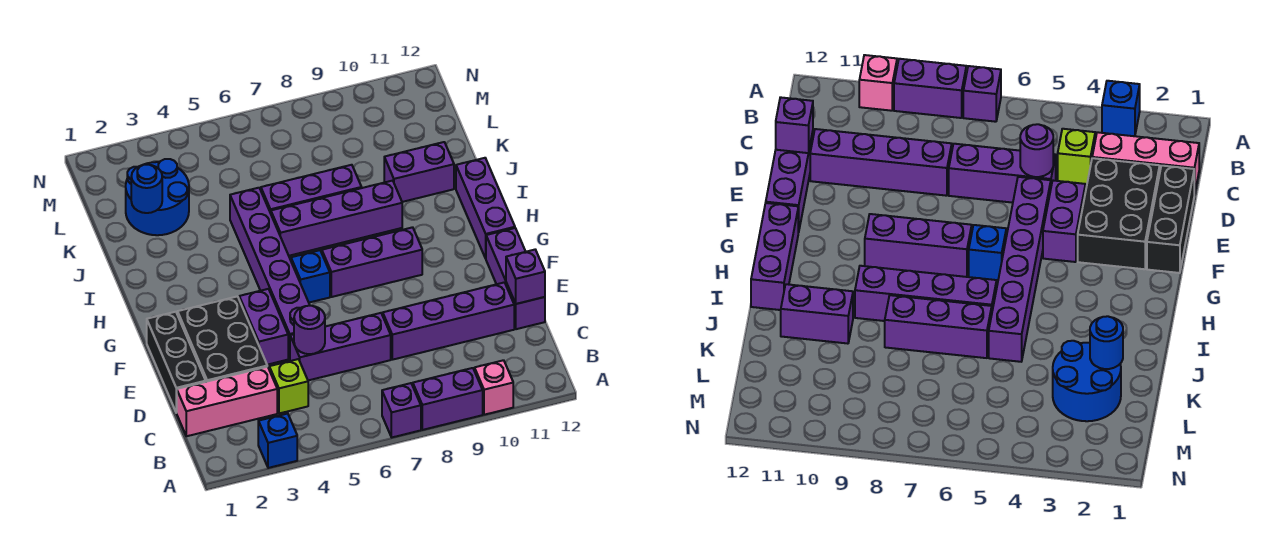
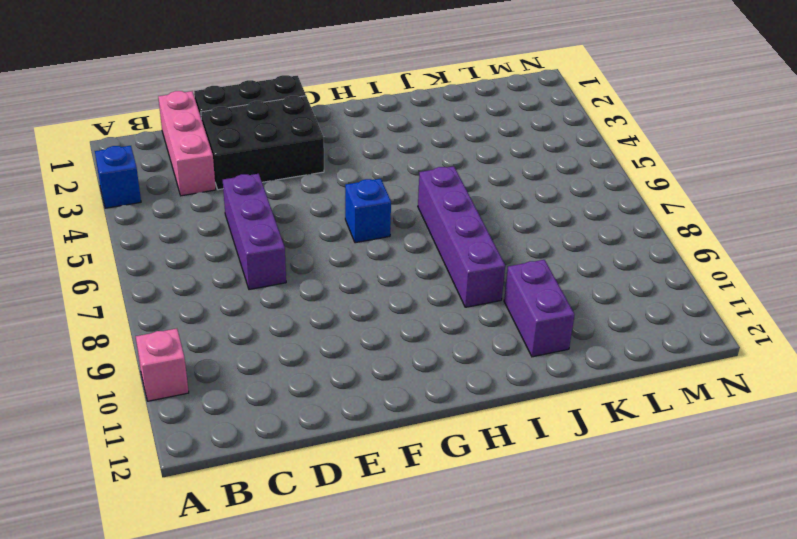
none -> purple 1x1 brick [382,383,421,437]
none -> purple 1x2 brick [413,368,483,430]
none -> lime 1x1 brick [269,359,308,413]

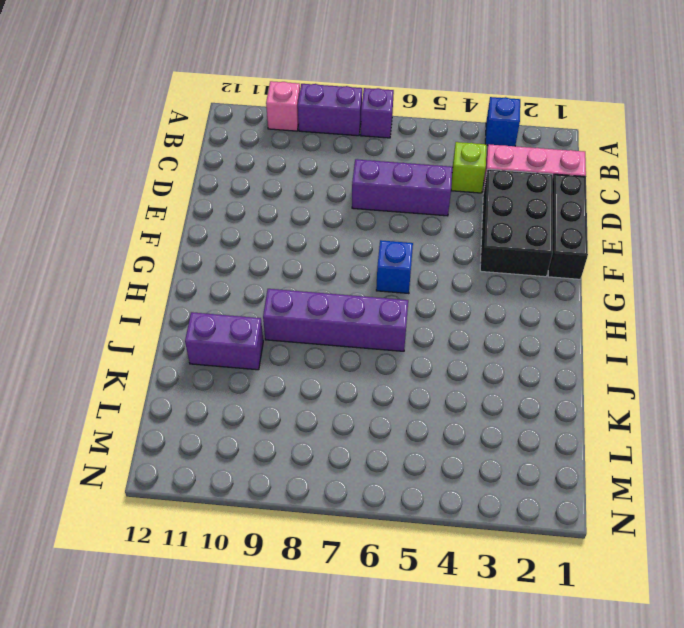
none -> purple 1x4 brick [383,282,514,360]
none -> purple 1x3 brick [486,228,545,329]
none -> purple 1x2 brick [239,289,288,365]

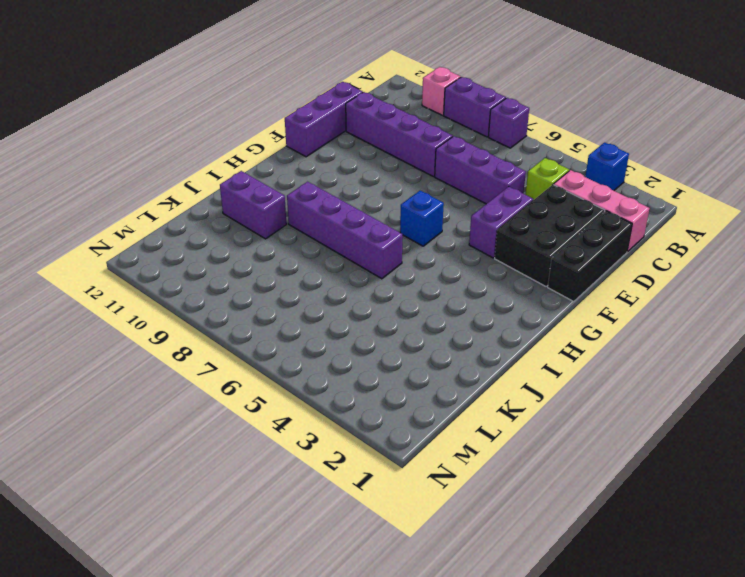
none -> purple 1x6 brick [230,188,310,358]
none -> purple 1x3 brick [322,227,422,297]
none -> purple 1x3 brick [456,158,515,258]

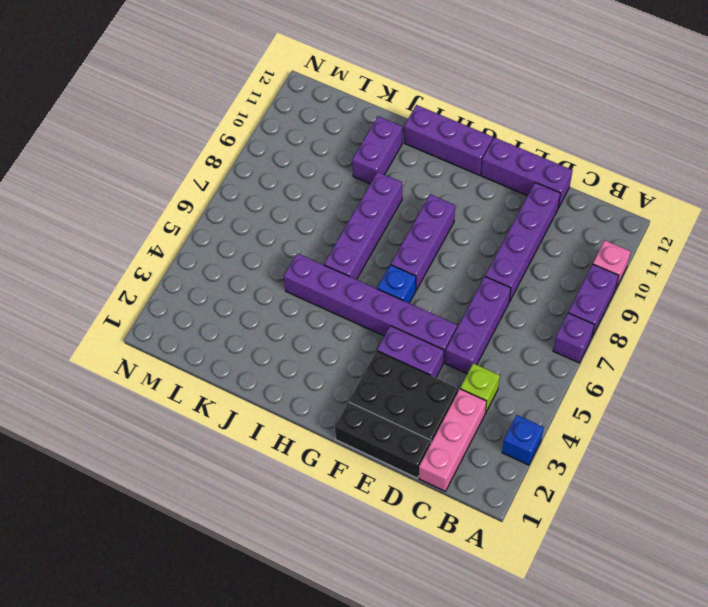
none -> purple 1x3 brick [261,165,362,213]
none -> blue 2x2 round brick [126,159,189,235]
none -> purple 1x1 round brick [294,306,325,354]

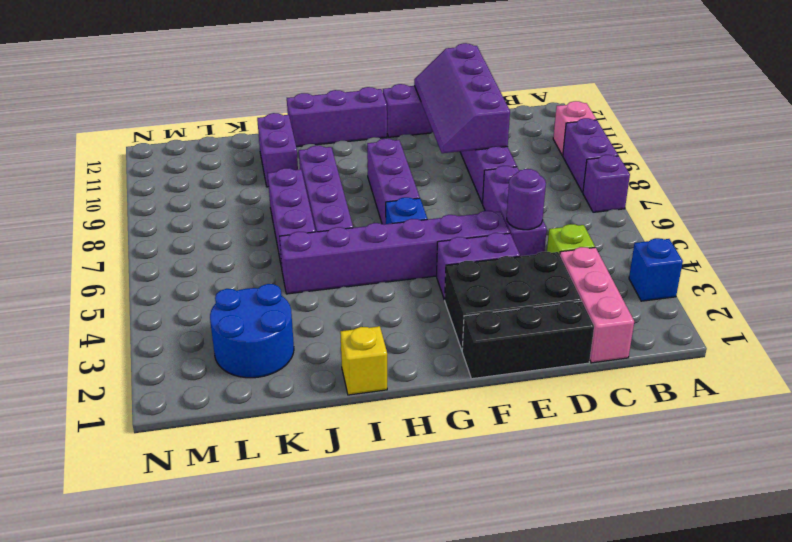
purple 2x4 slope [414,43,510,153] -> purple 1x1 brick [506,250,545,304]
yellow 1x1 brick [340,326,387,395] -> none
none -> blue 1x1 round brick [131,165,162,213]

